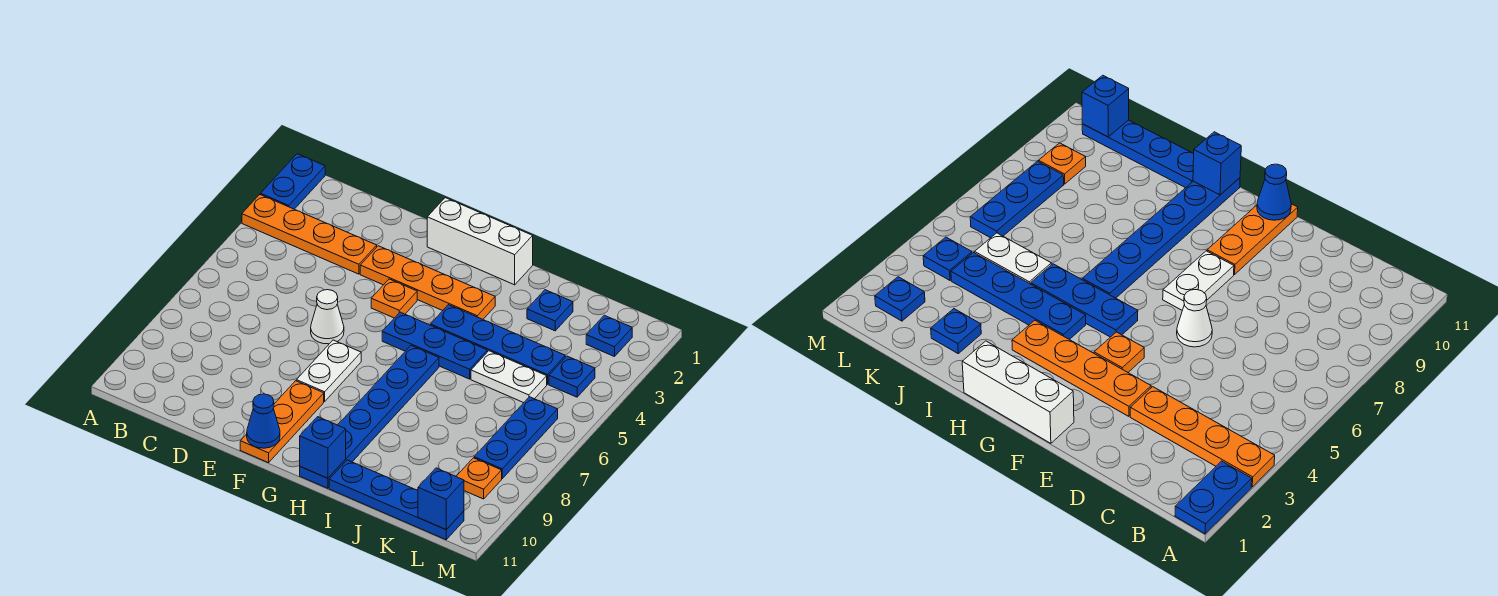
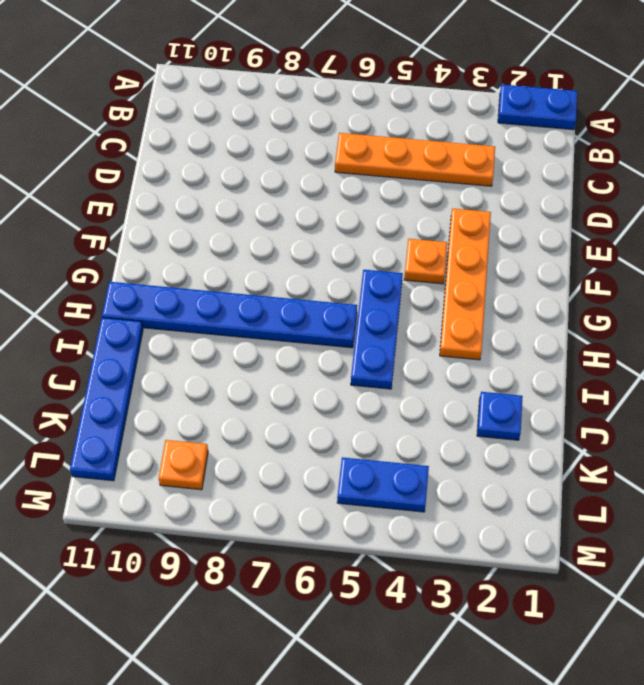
orange 1x4 plate [335,133,495,186] -> orange 1x4 plate turned to [242,195,377,274]
blue 1x2 plate [337,457,429,512] -> blue 1x1 plate [549,356,595,397]
none -> white 1x1 cone [311,290,344,344]
none -> white 1x3 brick [427,198,533,285]
none -> white 1x2 plate [297,340,361,402]

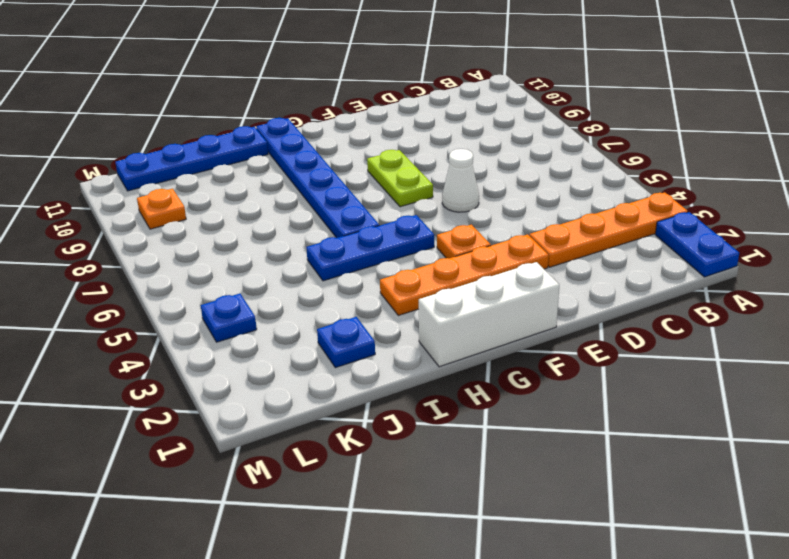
lime 1x2 plate [367,150,433,207] -> white 1x2 plate [297,340,361,402]
none -> orange 1x3 plate [240,381,324,463]
none -> blue 1x4 plate [431,305,565,384]
none -> white 1x2 plate [471,351,547,403]

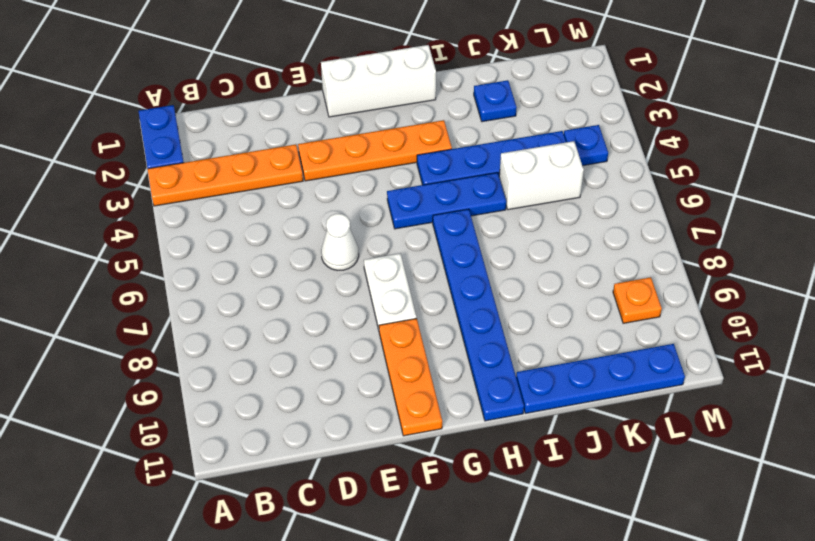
white 1x2 brick [499,141,584,210] -> white 1x2 plate [471,351,547,403]
none -> orange 1x1 plate [371,279,417,318]
none -> blue 1x1 plate [586,315,632,357]
none -> blue 1x3 plate [474,397,558,478]

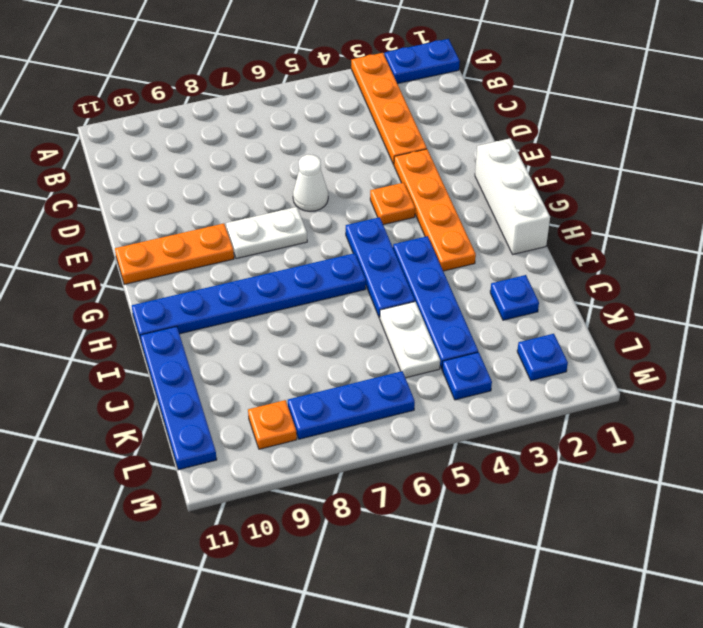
none -> blue 1x1 cone [247,394,280,448]
none -> blue 1x1 brick [300,417,346,478]
none -> blue 1x1 brick [418,468,464,530]

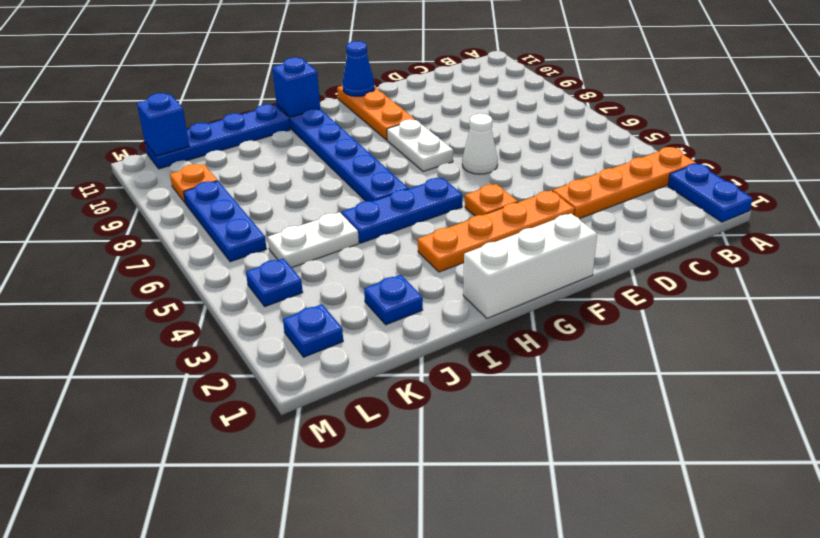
none -> blue 1x4 plate [431,305,565,384]

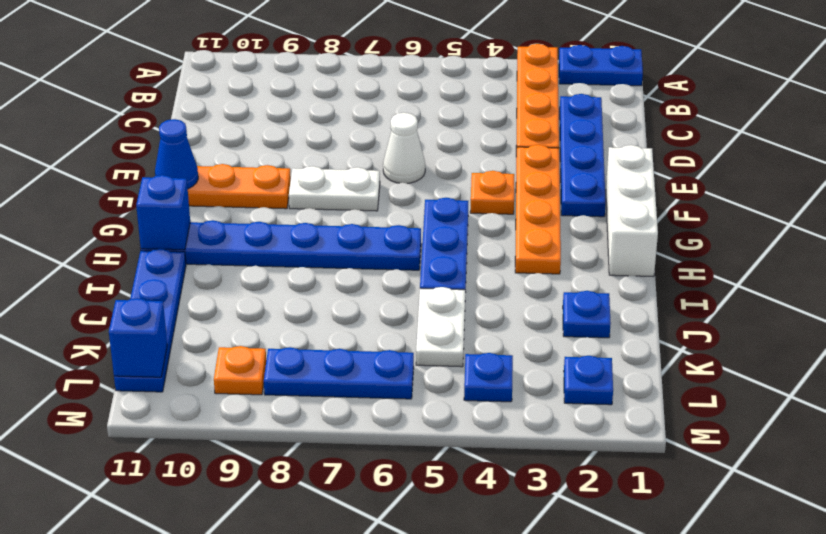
blue 1x4 plate [560,94,606,217] -> blue 1x4 plate moved to [431,305,565,384]

